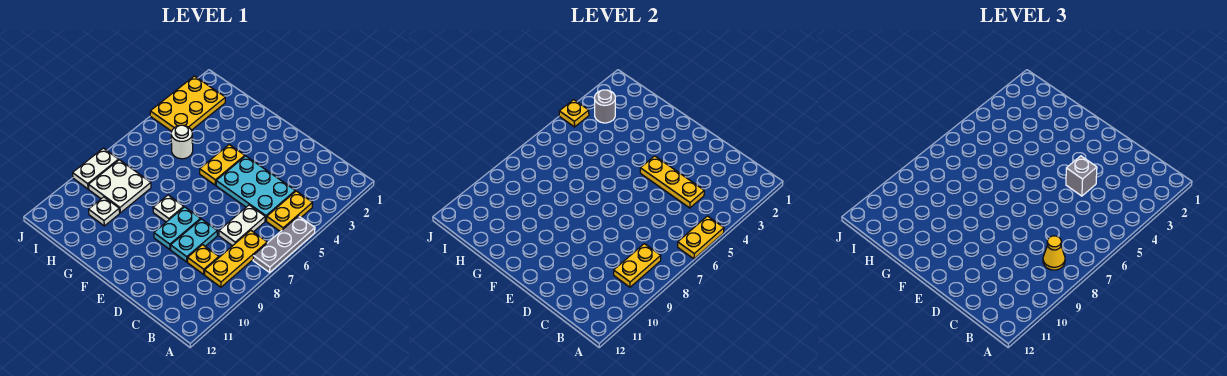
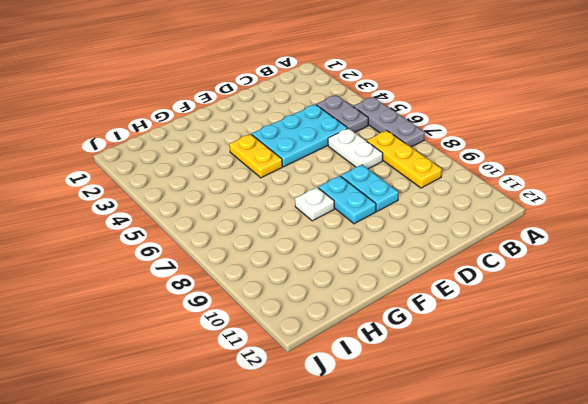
grey 1x2 plate [316,95,368,133] -> yellow 1x2 plate [267,191,312,232]
none -> yellow 1x1 plate [188,245,219,274]
none -> white 1x1 round brick [171,125,193,159]
none -> white 2x2 plate [89,160,151,213]

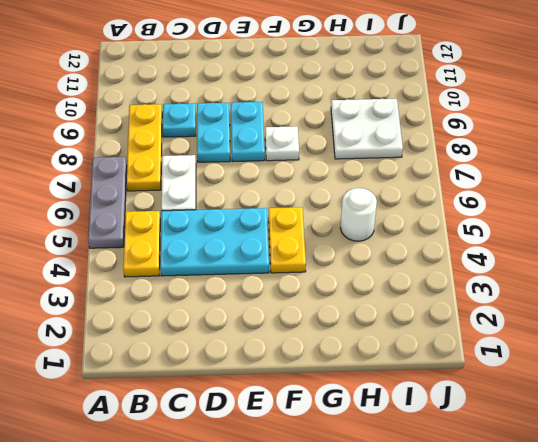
cyan 1x1 plate [163,103,196,137] -> yellow 1x1 plate [188,245,219,274]
none -> white 1x1 plate [89,197,120,226]
none -> yellow 2x3 plate [150,76,225,131]
none -> white 1x2 plate [73,148,119,189]

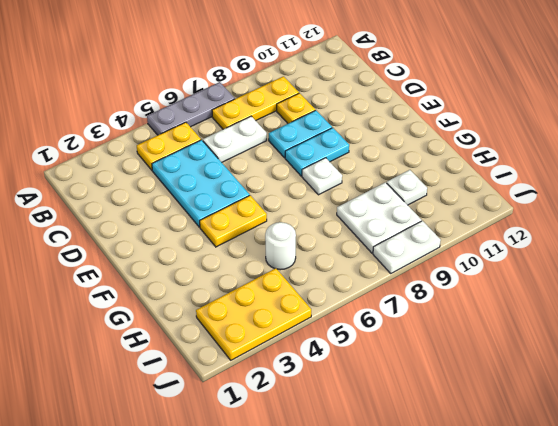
none -> yellow 1x2 plate [678,216,724,259]
none -> yellow 1x2 plate [614,244,661,287]
none -> yellow 1x3 plate [640,156,704,208]

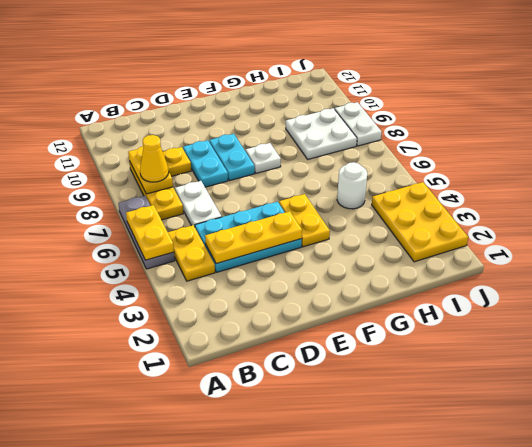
none -> white 1x1 plate [89,197,120,226]
none -> grey 1x1 round brick [595,90,615,123]
none -> yellow 1x1 plate [559,100,589,127]

